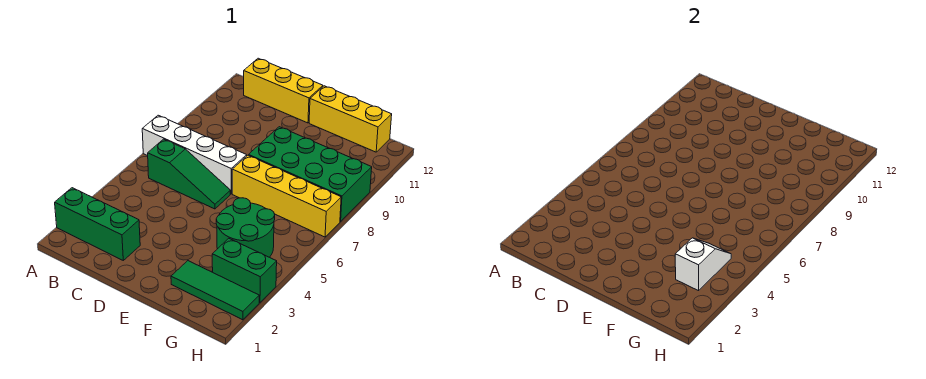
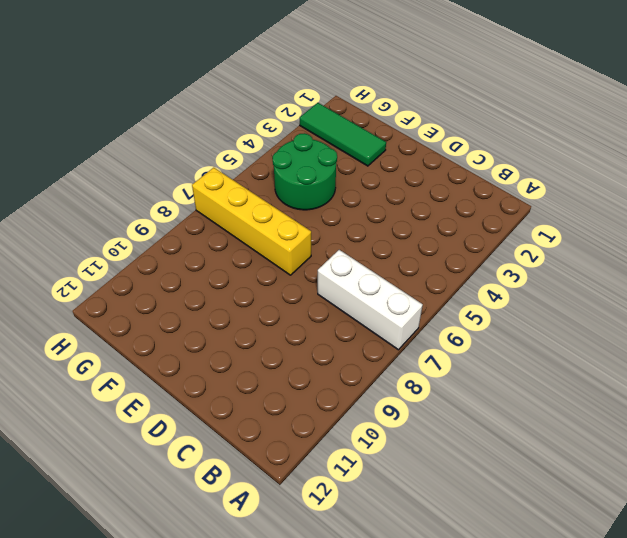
white 1x3 brick [318,250,423,350] -> white 1x4 brick [142,115,247,194]
none -> green 1x3 brick [55,188,140,260]
none -> green 1x3 slope [148,139,230,209]

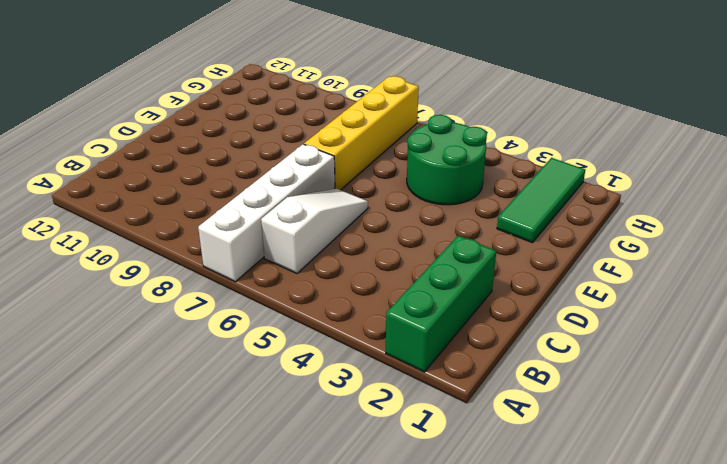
white 1x3 slope [261,189,368,273] -> green 1x3 slope [148,139,230,209]
none -> yellow 1x3 brick [244,58,323,123]
none -> green 2x4 brick [249,127,372,222]

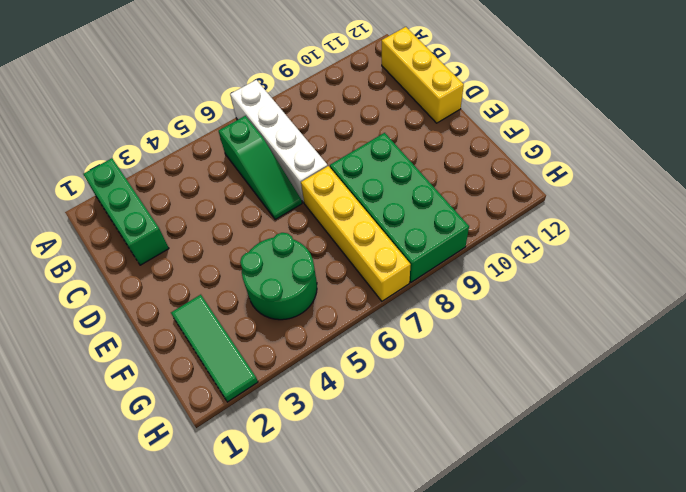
none -> yellow 1x3 brick [309,86,392,152]
none -> green 1x2 brick [212,239,277,302]

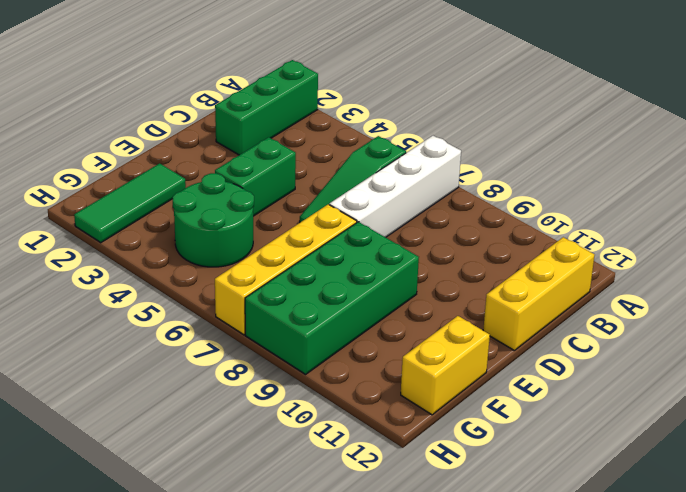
green 1x2 brick [215,137,296,216] -> green 1x2 brick moved to [212,239,277,302]
yellow 1x2 brick [401,316,490,415] -> yellow 1x3 brick [309,86,392,152]
none -> white 1x2 slope [675,238,731,291]

